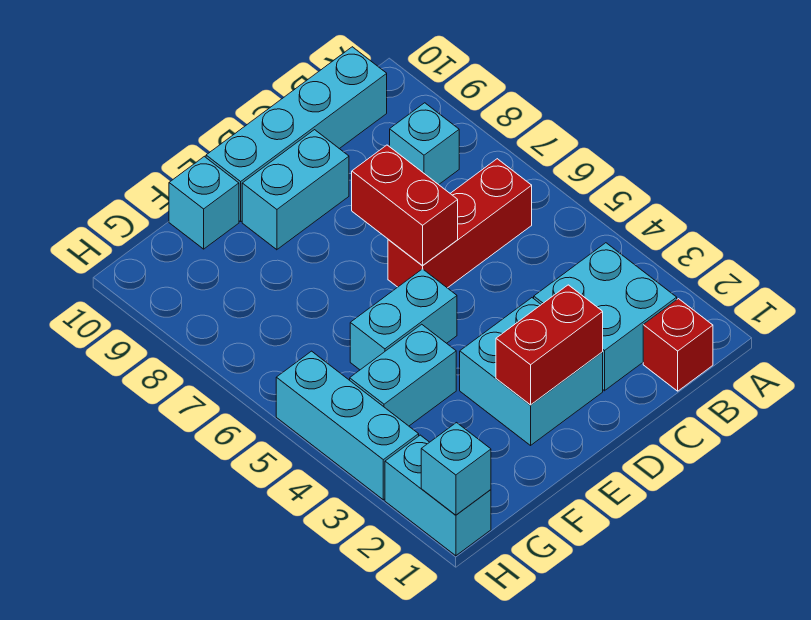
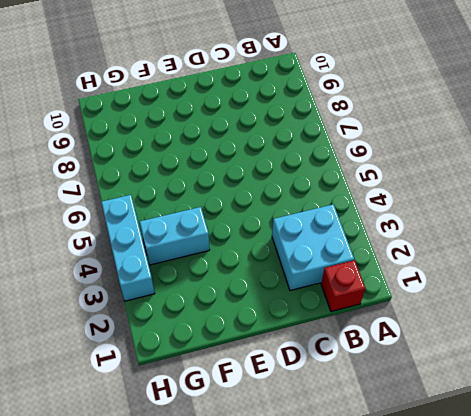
none -> red 1x3 brick [388,159,532,288]
none -> cyan 1x1 brick [390,103,459,185]
none -> cyan 1x4 brick [206,47,387,222]

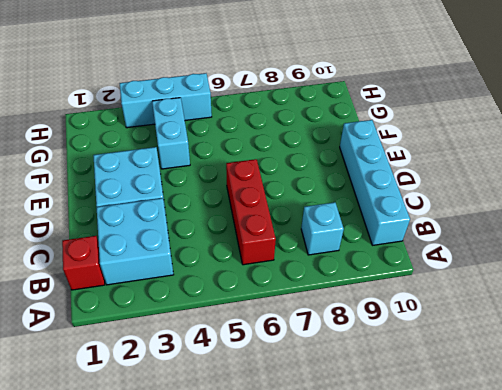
none -> cyan 1x2 brick [242,130,349,250]
none -> cyan 1x2 brick [350,269,457,370]
none -> cyan 1x1 brick [169,156,239,249]

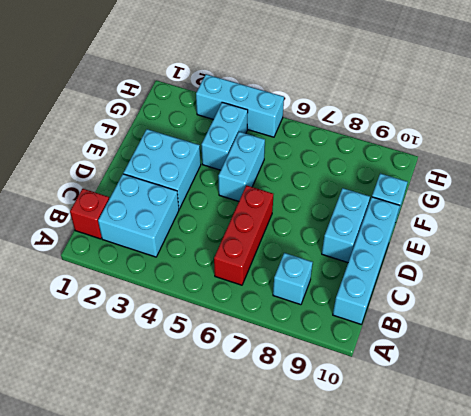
none -> cyan 1x2 brick [385,435,491,556]
none -> red 1x2 brick [496,285,603,405]
none -> red 1x2 brick [352,145,458,265]

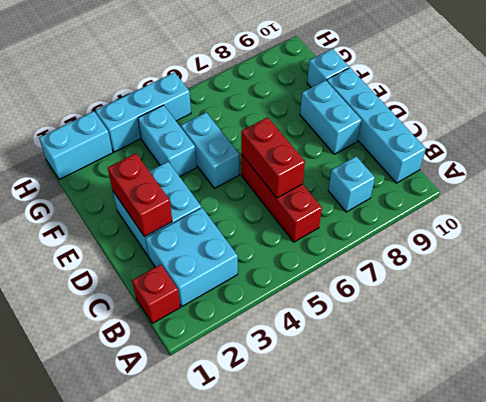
red 1x2 brick [241,117,305,198] -> red 1x2 brick turned to [352,145,458,265]
none -> cyan 1x1 brick [421,423,491,515]

